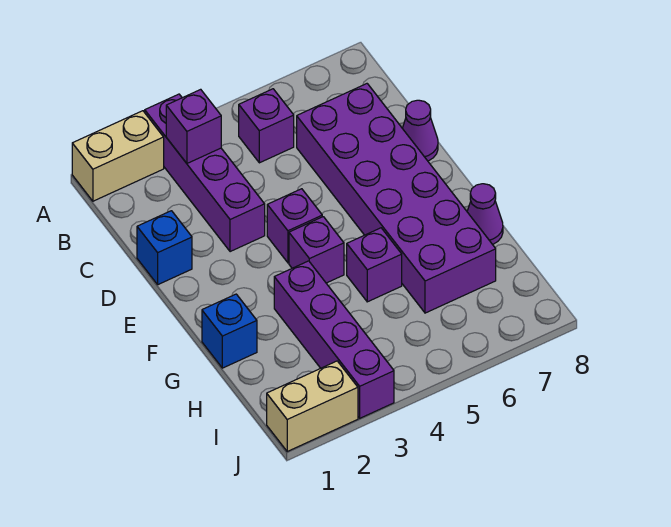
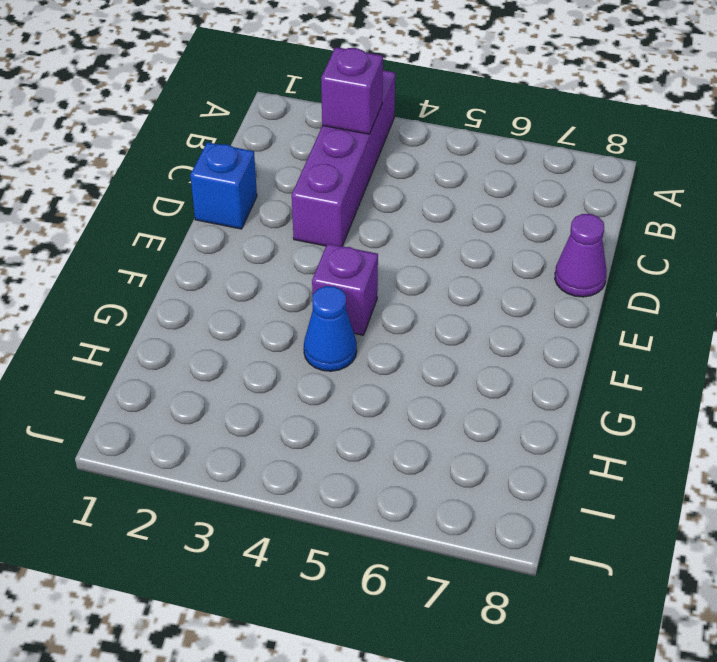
blue 1x1 cone [304,286,357,371] -> none
none -> tan 1x2 brick [72,111,164,201]
none -> purple 1x1 brick [239,89,294,163]
none -> purple 2x6 brick [297,84,496,313]

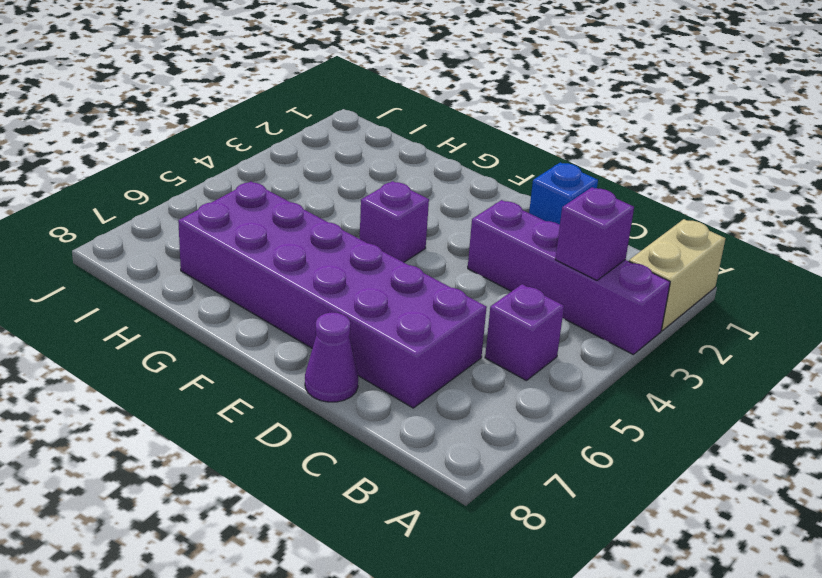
none -> purple 1x1 brick [267,189,322,263]
none -> blue 1x1 brick [202,294,257,368]
none -> purple 1x4 brick [274,261,394,418]

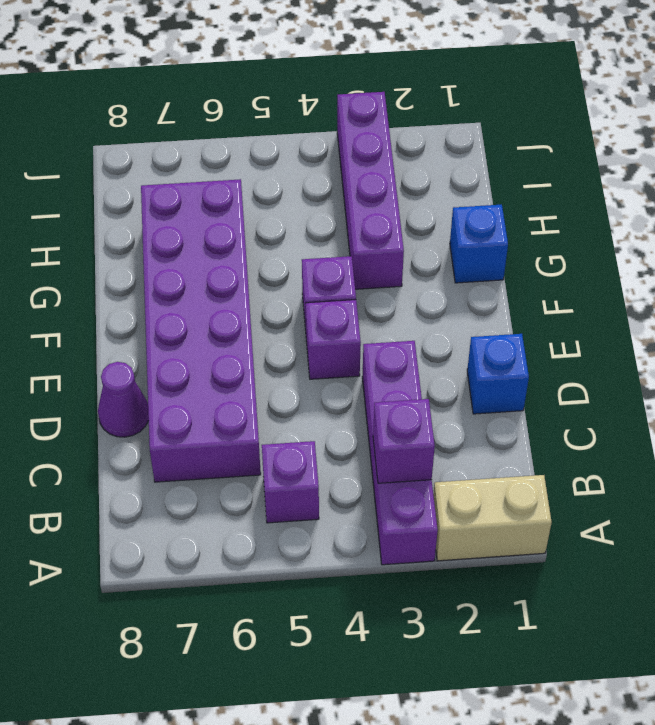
none -> purple 1x1 brick [347,228,402,302]
none -> purple 1x1 cone [467,184,503,245]
none -> tan 1x2 brick [267,361,358,451]

